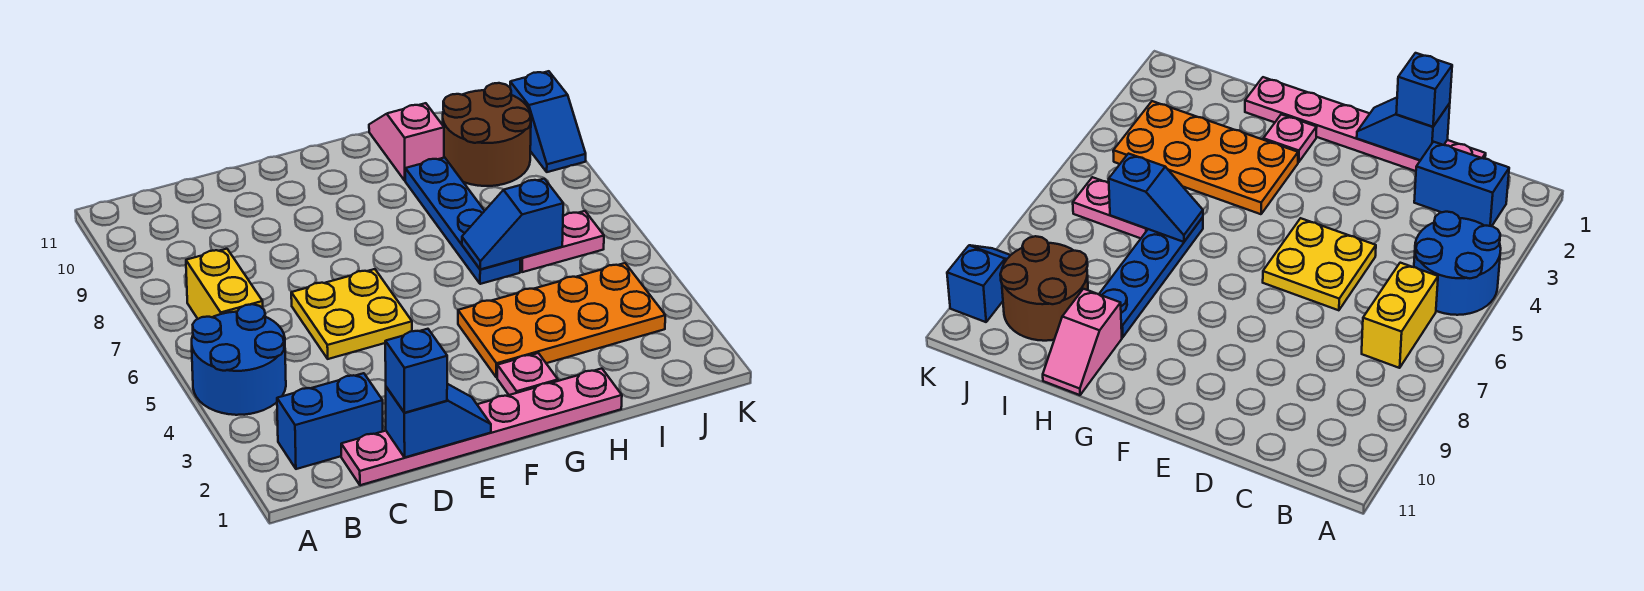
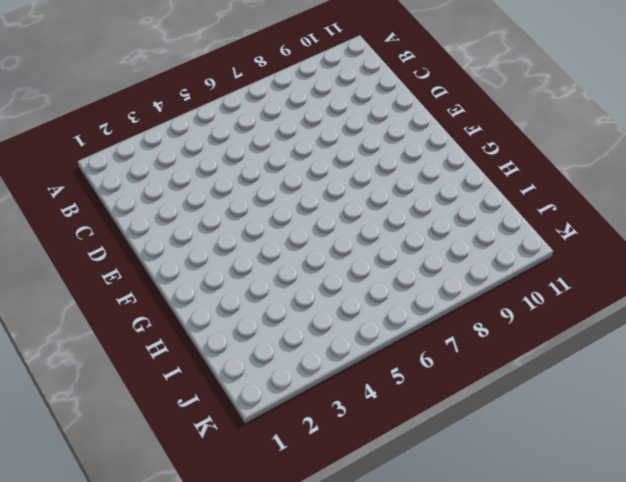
none -> blue 2x2 round brick [192,304,286,415]
none -> blue 1x2 brick [277,373,383,469]
none -> yellow 1x2 brick [186,249,263,319]

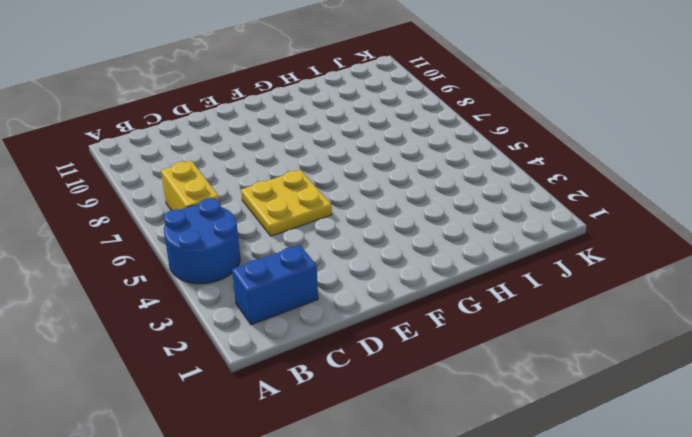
none -> pink 1x6 plate [341,369,622,485]
none -> pink 1x1 plate [497,353,558,395]
none -> orange 2x4 plate [458,263,665,377]

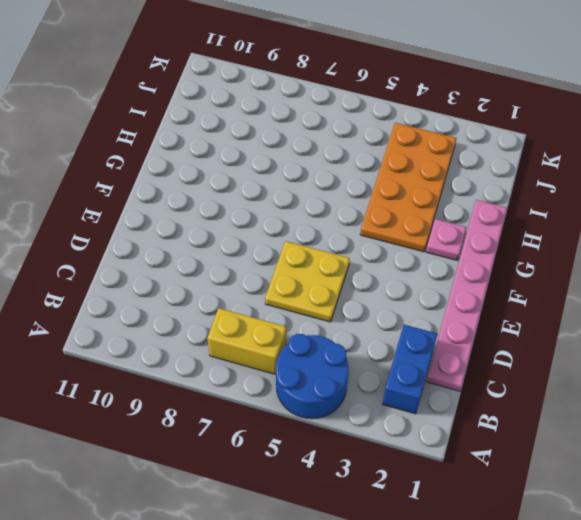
none -> blue 1x4 plate [405,158,520,284]
none -> pink 1x2 slope [369,103,444,180]
none -> pink 1x2 plate [520,211,604,272]

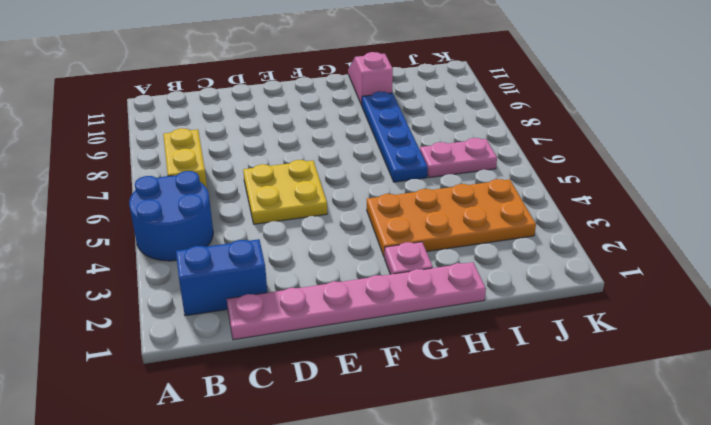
none -> brown 2x2 round brick [443,83,531,186]
none -> blue 1x2 slope [510,71,586,172]
none -> blue 1x2 slope [386,384,491,457]

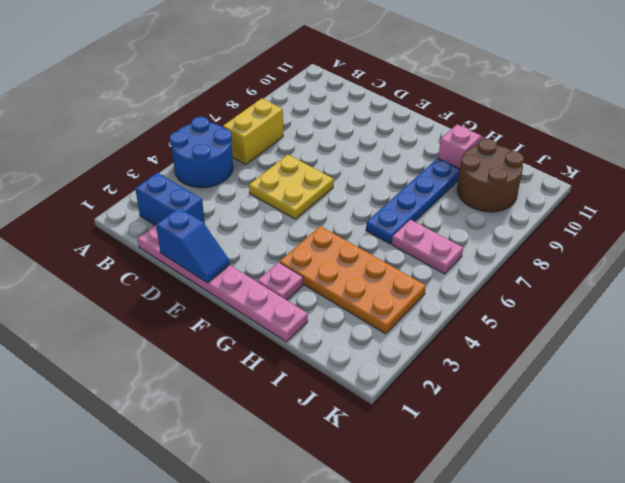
none -> blue 1x2 slope [510,71,586,172]
none -> blue 1x2 slope [462,179,563,269]
none -> blue 1x1 brick [385,329,447,413]

